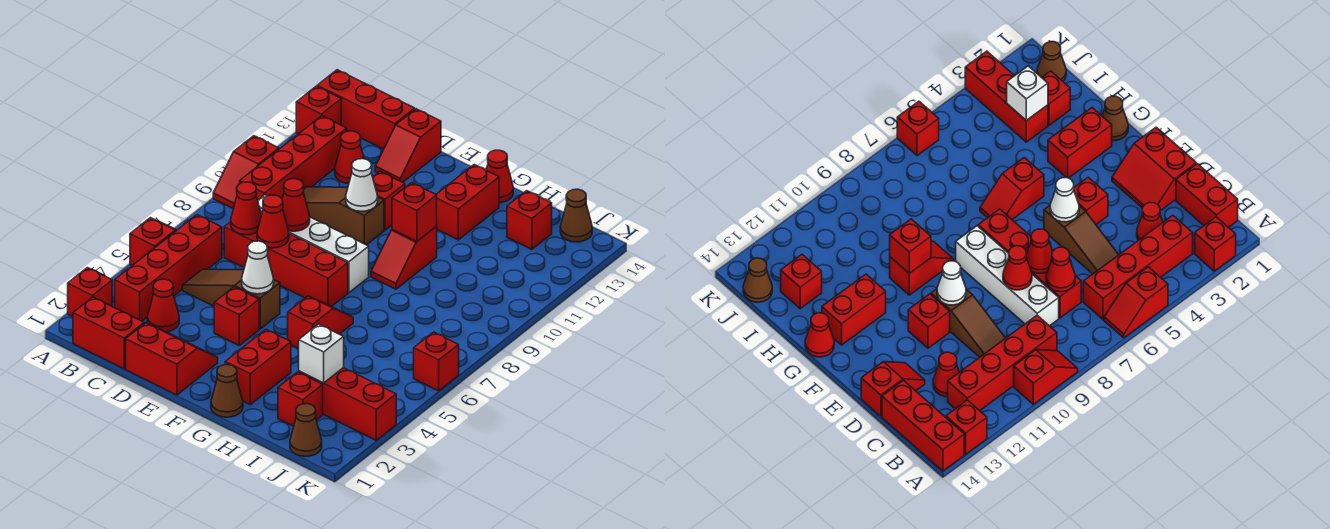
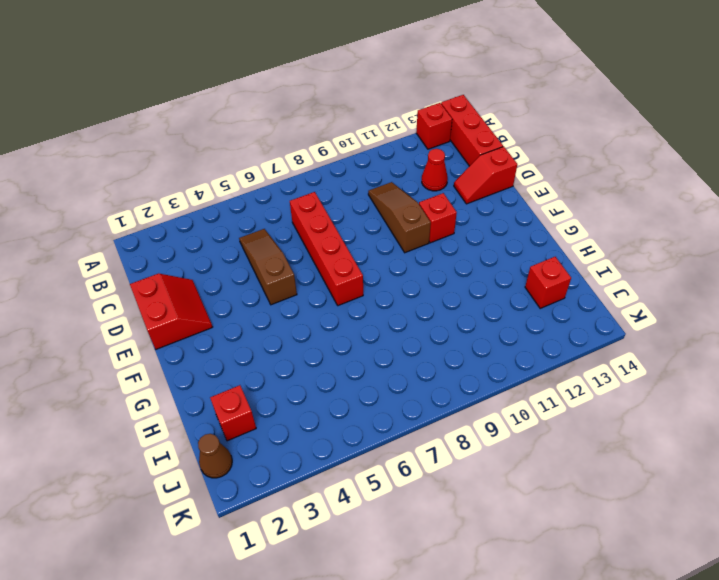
none -> red 1x1 brick [68,268,112,317]
none -> red 1x2 slope [130,218,177,266]
none -> red 1x2 slope [213,136,279,209]
none -> red 1x2 brick [73,297,144,369]

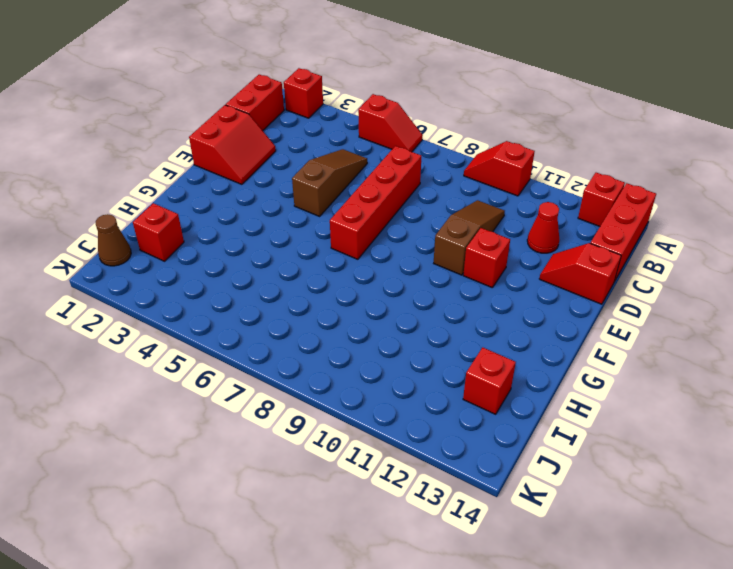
none -> red 1x4 brick [115,215,222,321]
none -> red 1x4 brick [240,116,347,200]
none -> red 1x1 cone [147,279,179,332]
none -> white 1x4 brick [258,195,369,293]

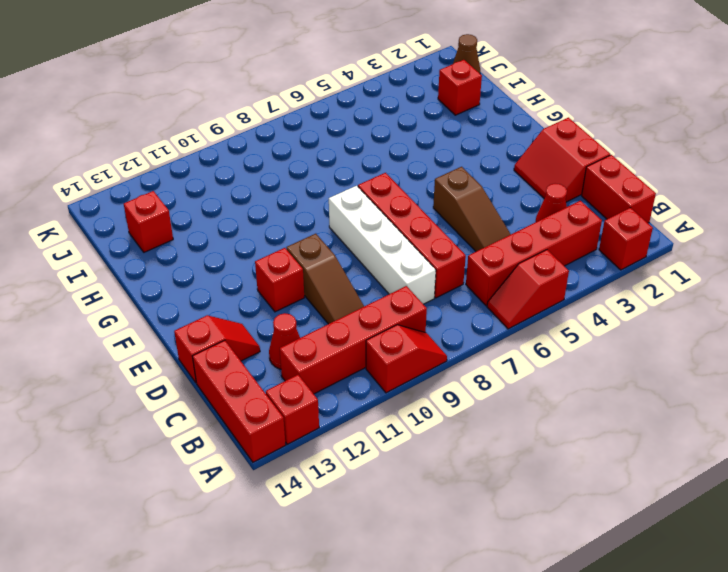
none -> red 1x1 brick [214,287,259,345]
none -> brown 1x1 cone [211,365,243,417]
none -> red 1x2 brick [225,330,291,405]
none -> red 1x2 slope [288,296,353,348]

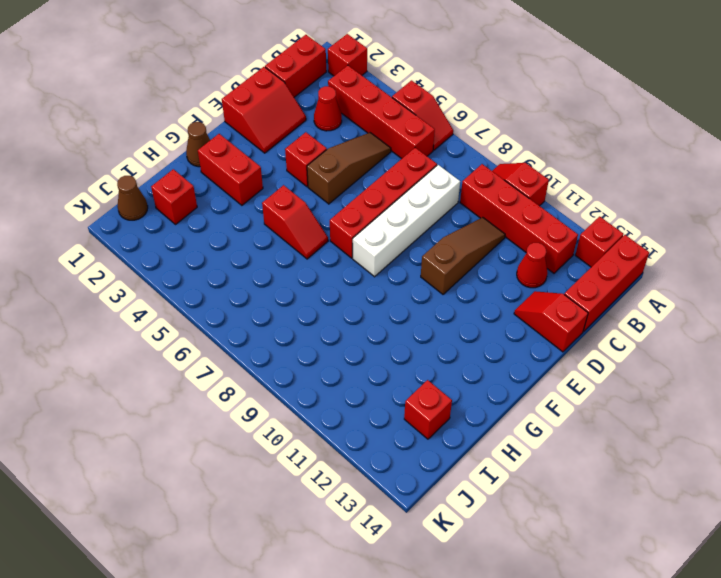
none -> red 1x1 brick [373,172,405,230]
none -> red 1x2 slope [371,226,437,289]
none -> red 1x2 brick [436,165,499,240]
none -> red 1x1 cone [486,150,513,203]

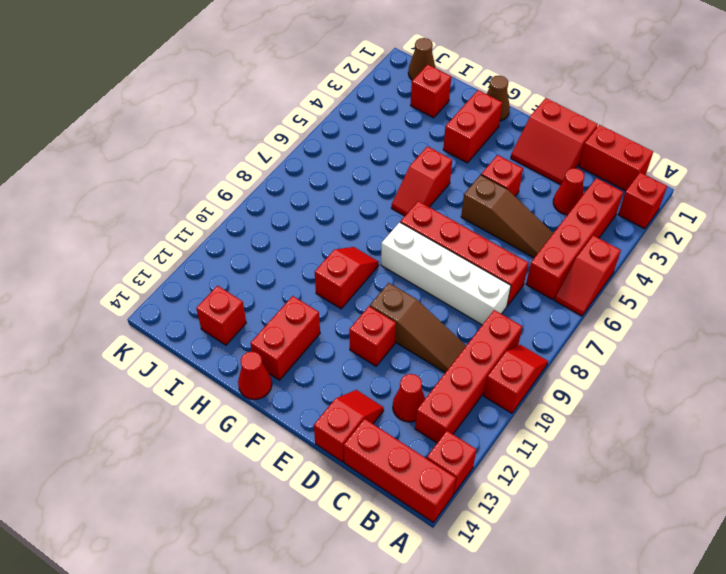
none -> red 1x3 brick [299,368,396,440]
none -> brown 1x1 cone [560,189,592,242]
none -> red 1x1 brick [414,332,459,391]
none -> red 1x1 cone [231,182,261,235]

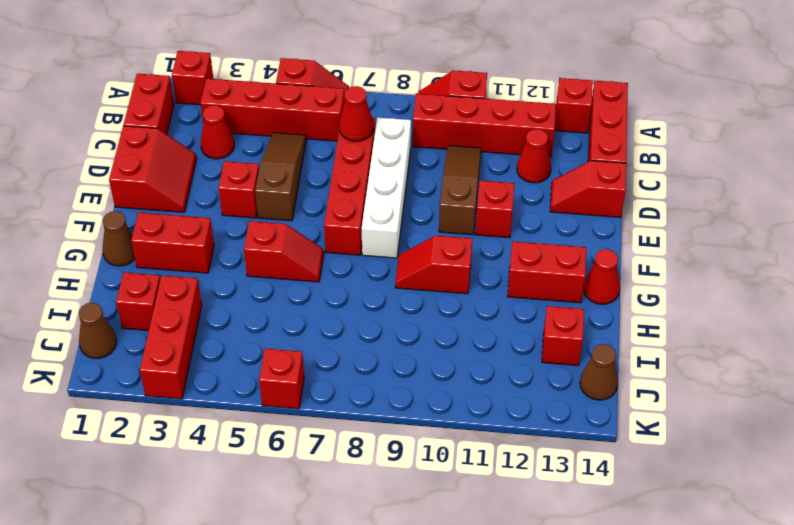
none -> red 1x1 cone [257,195,289,248]
none -> red 1x1 cone [282,179,310,231]
none -> white 1x1 cone [242,241,274,294]
none -> white 1x1 cone [346,159,378,211]

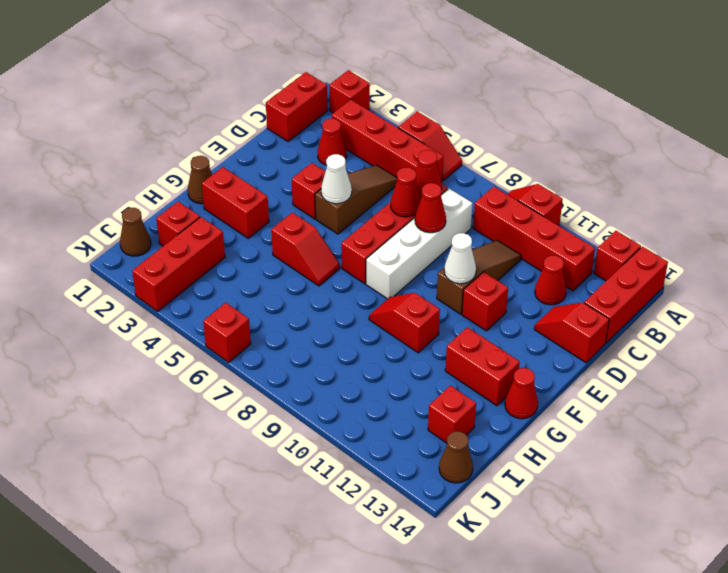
none -> red 2x2 slope [126,323,218,395]
none -> red 1x1 brick [392,183,437,241]
none -> white 1x1 brick [299,324,344,383]

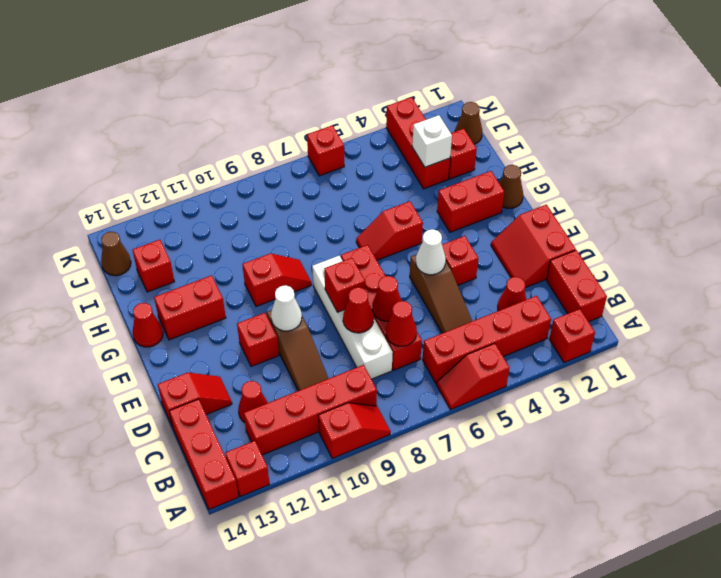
red 1x1 brick [324,258,365,312] -> red 1x1 brick moved to [392,183,437,241]

